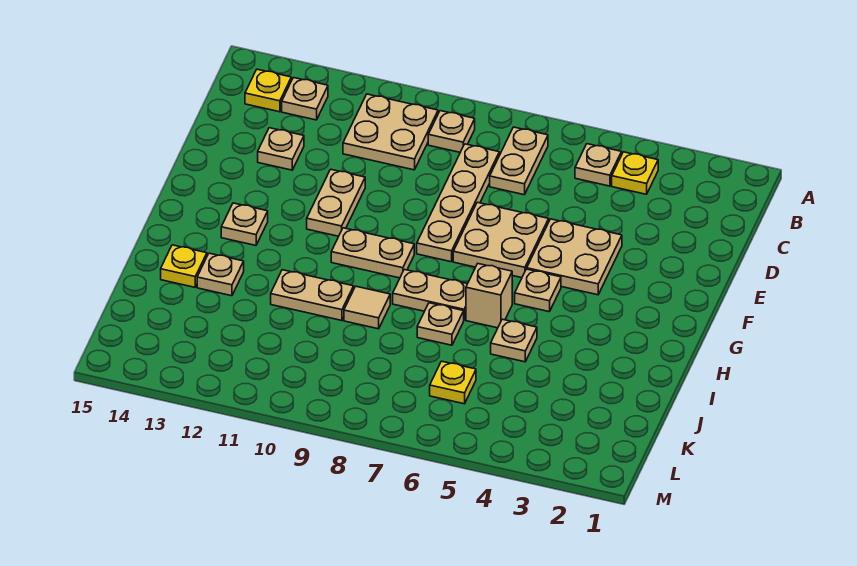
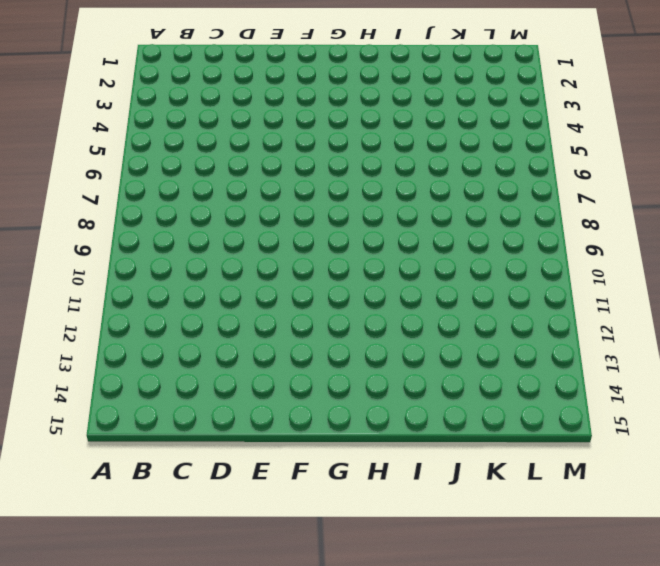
none -> yellow 1x1 plate [612,152,658,194]
none -> tan 1x1 plate [575,144,622,186]
none -> tan 1x2 plate [490,127,548,195]

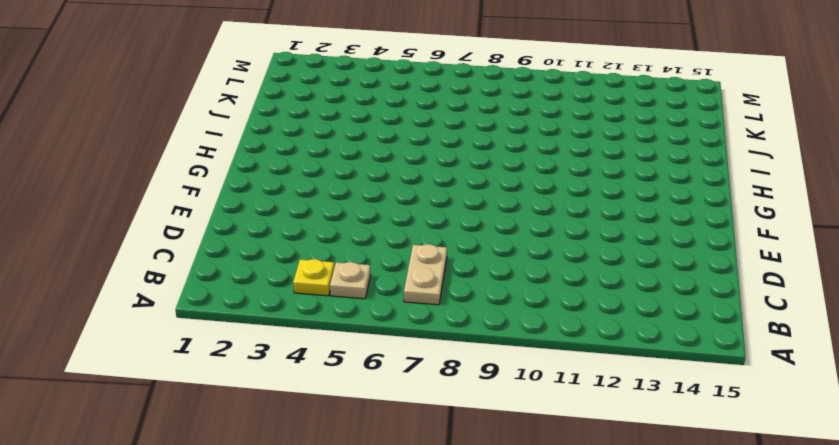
none -> tan 1x1 plate [428,111,475,152]
none -> tan 2x2 plate [343,94,438,170]
none -> tan 1x1 plate [282,78,328,120]

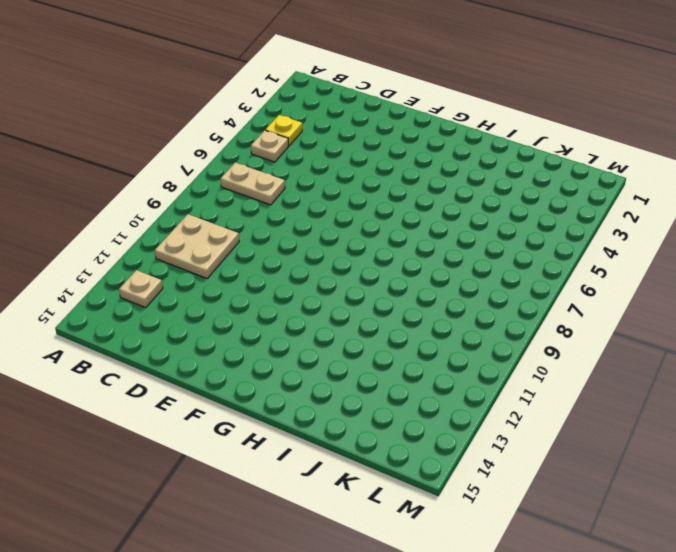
none -> tan 1x1 plate [428,111,475,152]
none -> yellow 1x1 plate [245,69,291,112]
none -> tan 1x4 plate [417,144,499,262]

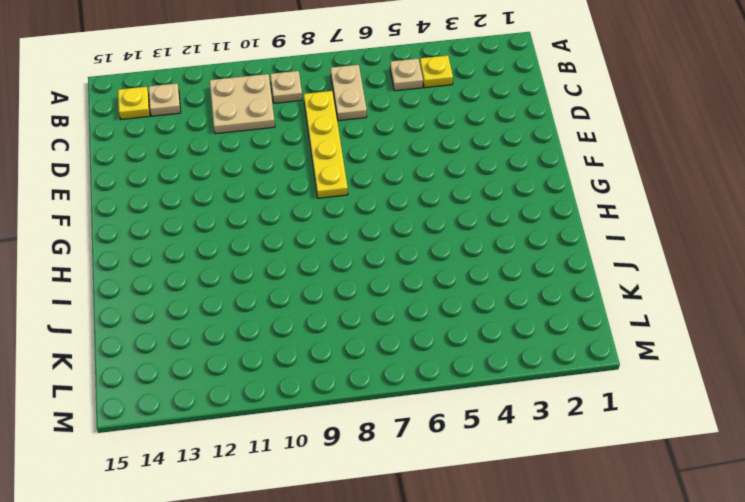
yellow 1x4 plate [304,91,348,198] -> tan 1x4 plate [417,144,499,262]
none -> tan 1x1 plate [258,128,304,170]
none -> tan 2x2 plate [527,219,622,295]
none -> tan 2x2 plate [453,202,549,278]

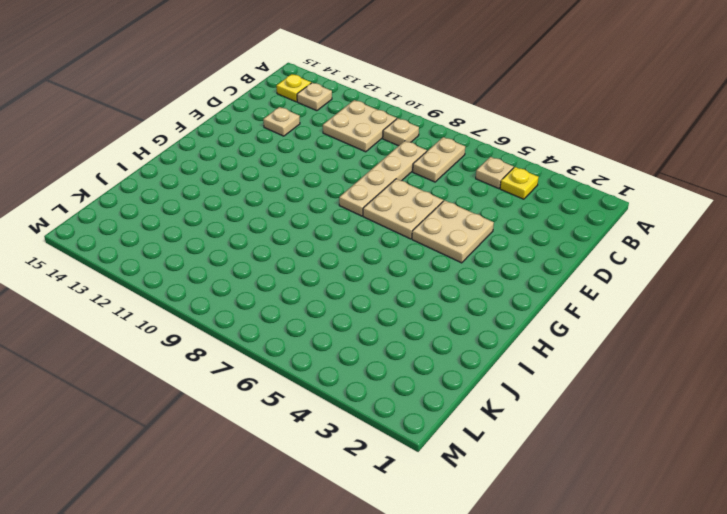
none -> tan 1x2 plate [307,169,365,236]
none -> tan 1x1 plate [515,269,561,312]
none -> tan 1x2 plate [331,228,414,278]

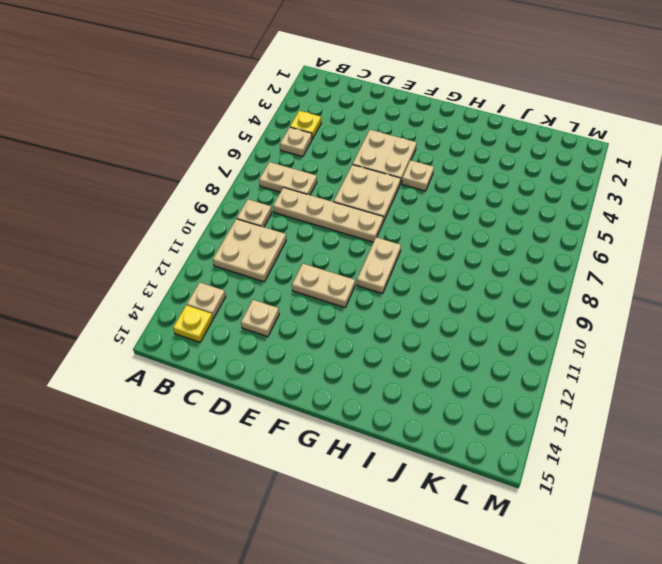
none -> tan 1x1 plate [221,203,268,245]
none -> tan 1x1 brick [466,264,512,328]
none -> tan 1x2 plate [393,269,467,319]

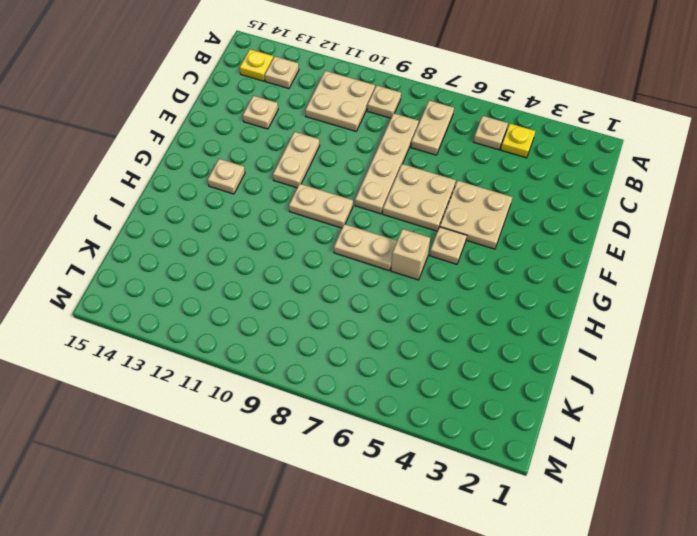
none -> tan 1x1 plate [491,319,537,362]
none -> tan 1x1 plate [417,303,464,345]
none -> tan 1x1 tile [344,286,390,329]

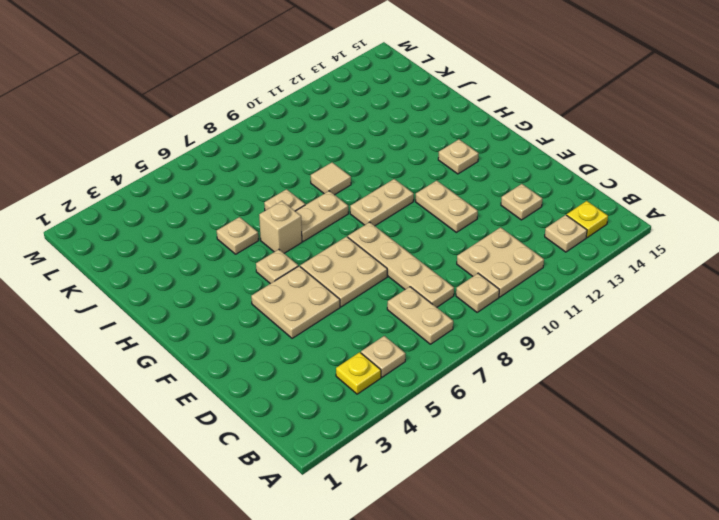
none -> tan 1x2 plate [271,270,354,321]
none -> tan 1x1 plate [197,253,244,296]
none -> yellow 1x1 plate [161,245,207,287]

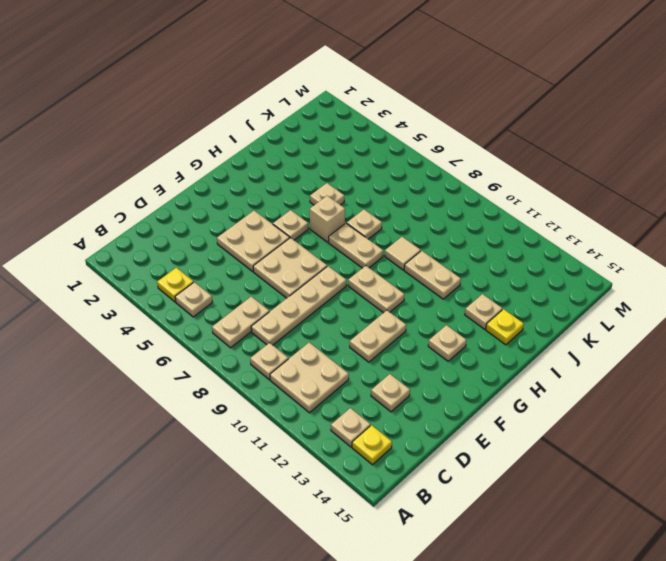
none -> yellow 1x1 plate [430,361,476,404]

